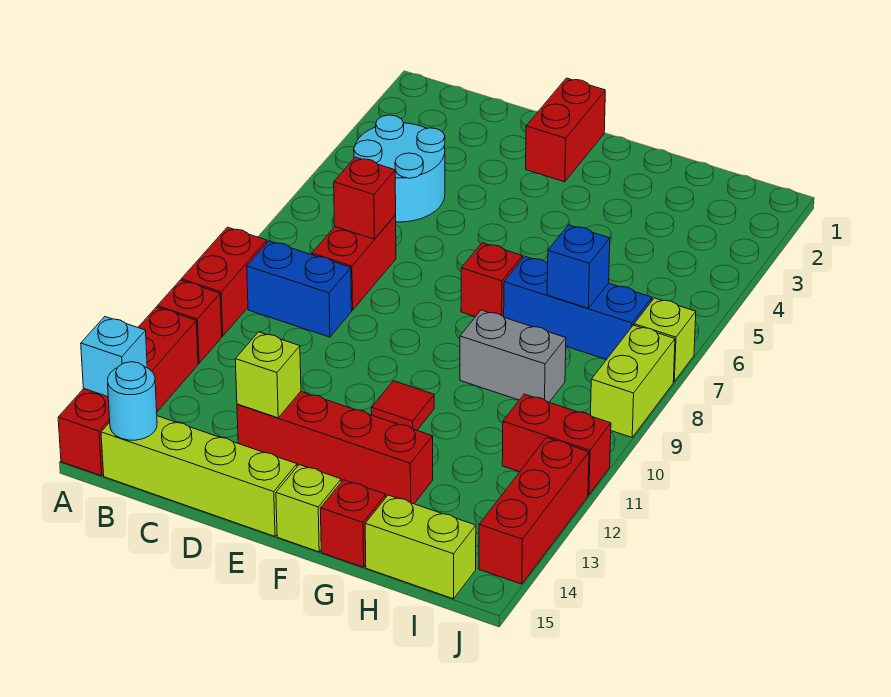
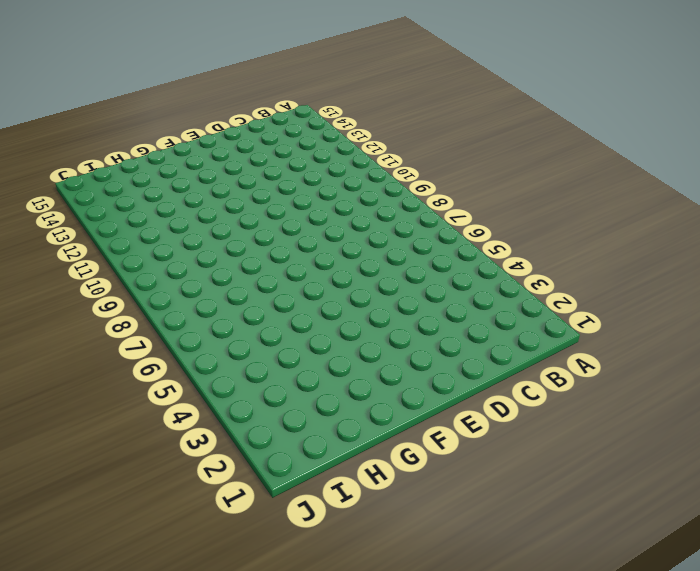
none -> red 1x2 brick [181,227,267,336]
none -> red 1x1 brick [157,280,222,363]
none -> red 1x4 brick [58,307,198,476]

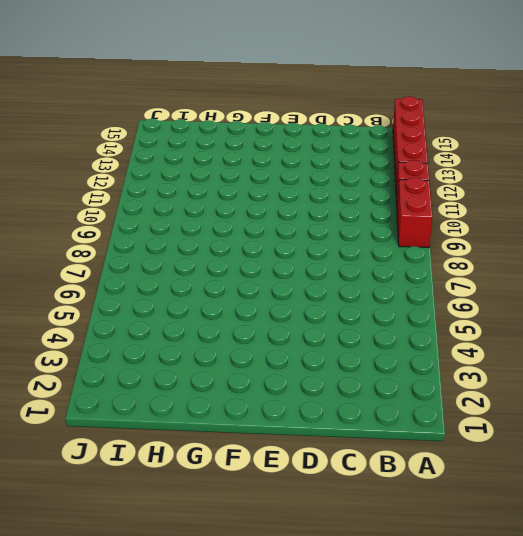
none -> cyan 2x2 round brick [354,115,445,222]
none -> blue 1x2 brick [247,241,352,337]
none -> lime 1x4 brick [101,416,297,536]

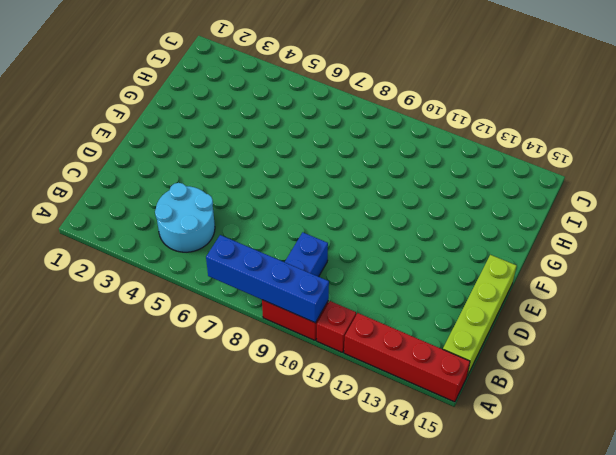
blue 1x4 brick [206,235,329,323] -> none
none -> red 1x2 brick [312,215,396,310]
none -> red 1x4 brick [237,392,433,504]
none -> red 1x2 brick [526,78,605,182]

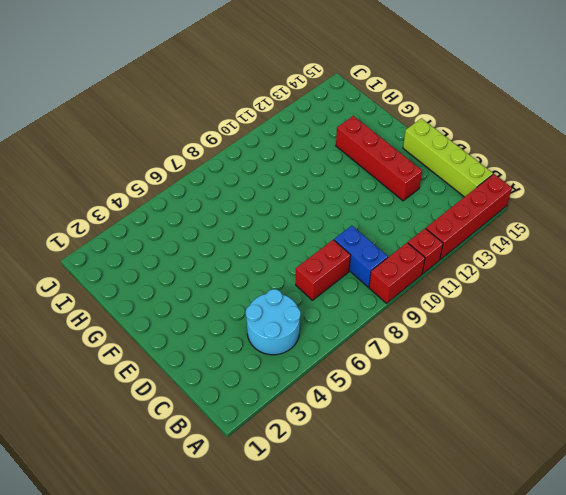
none -> red 1x2 brick [526,78,605,182]
none -> red 1x1 brick [461,243,523,317]
none -> red 1x1 tile [371,381,434,430]

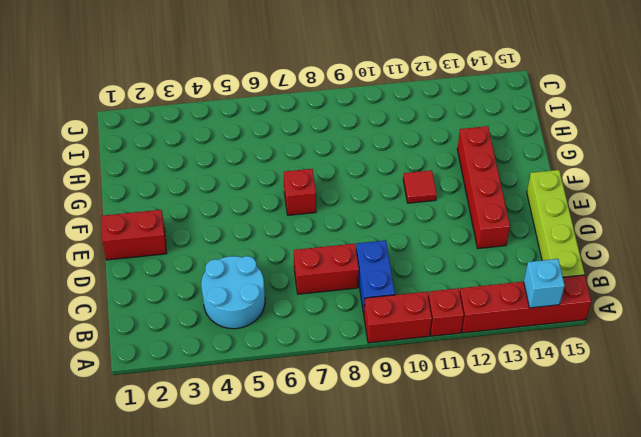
none -> lime 1x1 brick [276,465,341,552]
none -> blue 1x3 brick [504,257,652,360]
none -> grey 1x2 brick [460,310,566,402]

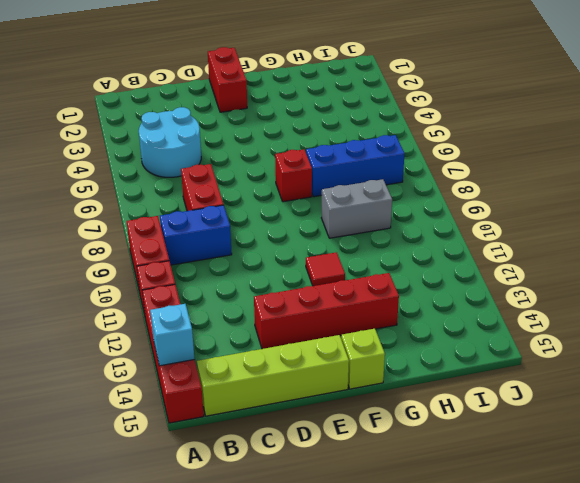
none -> red 1x1 brick [320,480,386,567]
none -> lime 1x2 brick [365,495,476,599]
none -> red 1x2 brick [502,394,611,495]

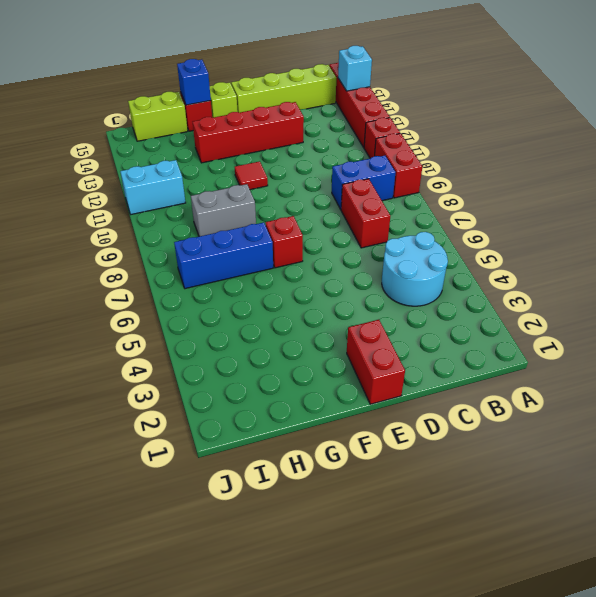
blue 1x1 brick [177,59,211,105] -> blue 1x1 brick moved to [547,225,610,308]
cyan 1x2 brick [120,160,186,214] -> red 1x2 brick [502,394,611,495]
none -> lime 1x1 brick [634,298,696,381]
none -> lime 1x2 brick [591,325,675,437]
none -> red 1x3 brick [479,438,589,584]

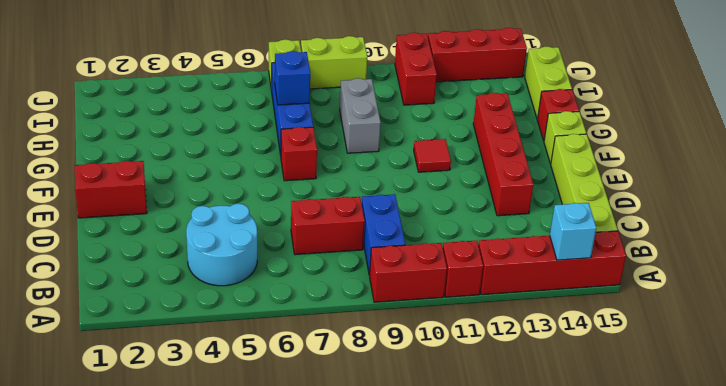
none -> cyan 1x1 round brick [108,362,157,440]
none -> red 1x1 brick [334,157,396,239]
none -> lime 1x1 brick [235,332,301,418]

